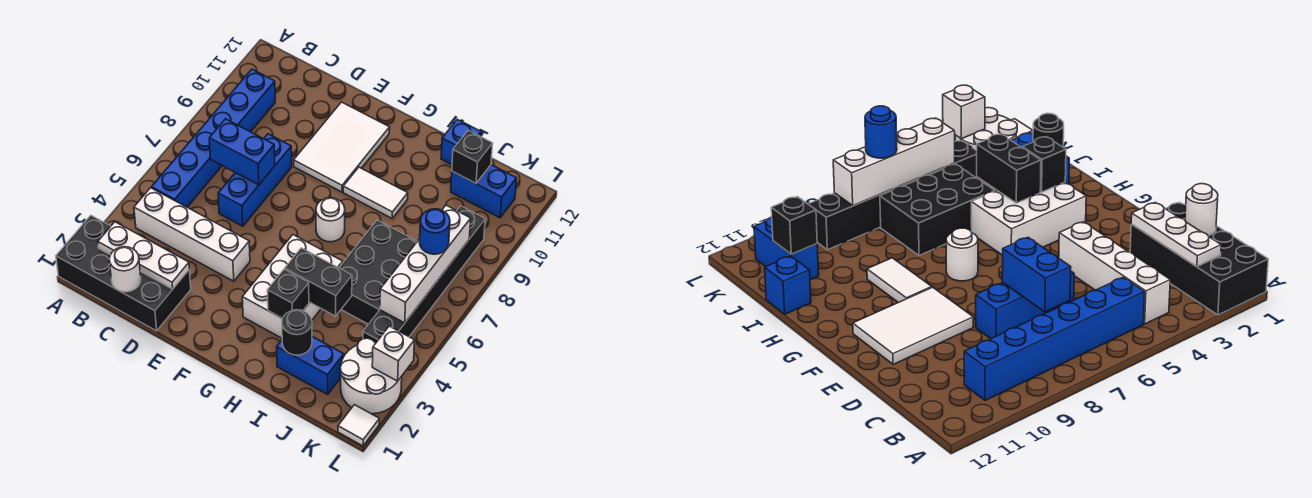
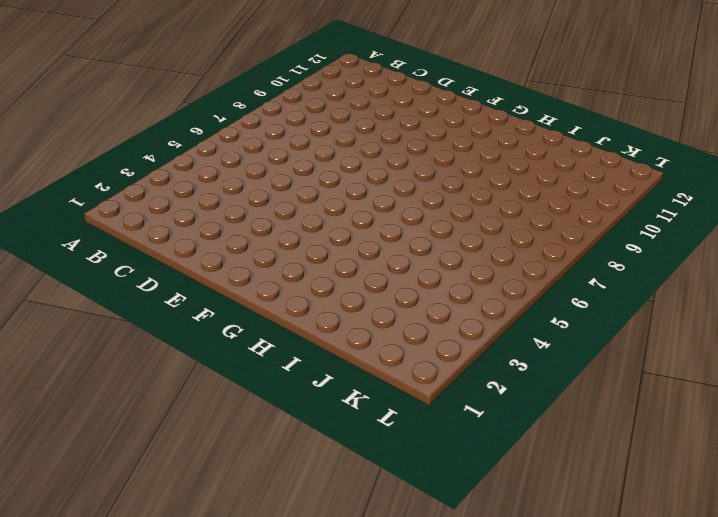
none -> black 2x4 brick [56,216,191,331]
none -> white 1x4 brick [134,188,250,281]
none -> blue 1x6 brick [151,69,275,207]

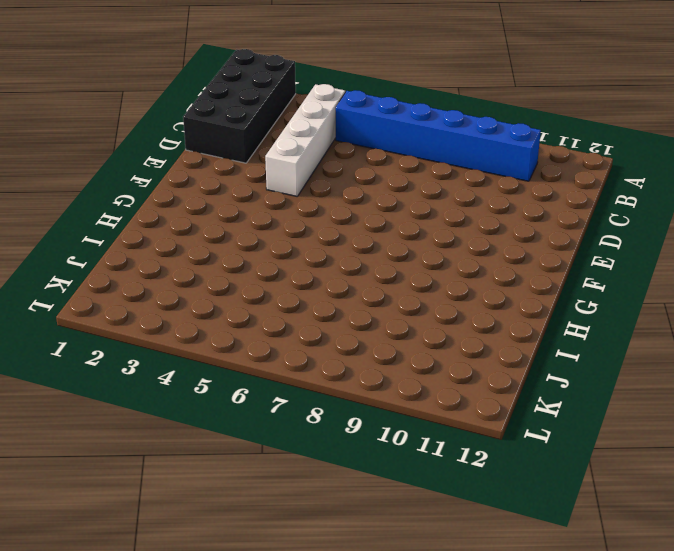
none -> blue 1x3 brick [218,134,292,226]
none -> white 2x3 tile [294,102,390,192]
none -> white 2x3 brick [242,235,343,338]

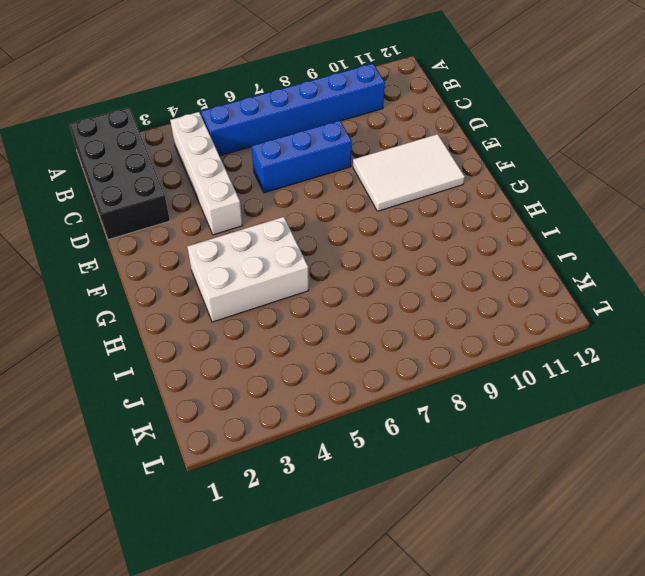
none -> white 1x1 round brick [316,198,345,242]
none -> white 1x2 tile [343,167,408,218]
none -> blue 1x2 brick [277,337,344,394]

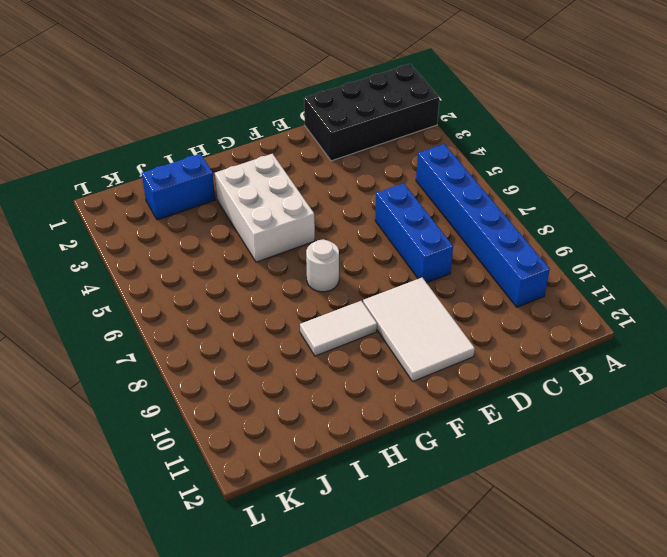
none -> white 1x4 brick [134,188,250,281]
none -> black 2x3 brick [339,220,417,324]
none -> blue 1x1 brick [441,119,481,165]

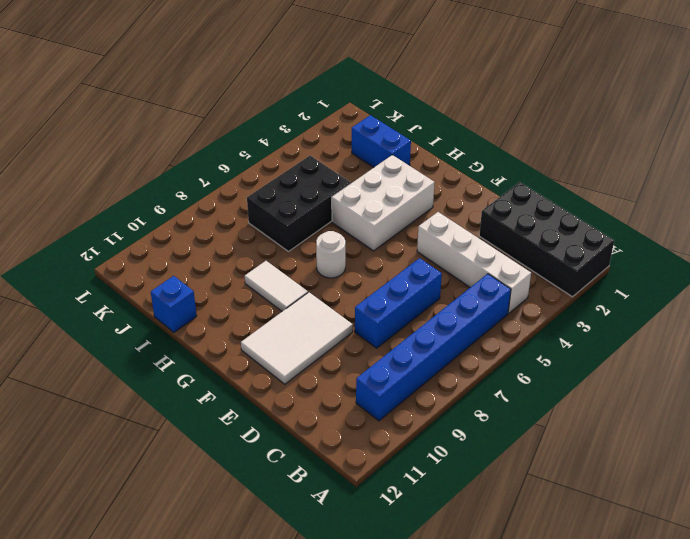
none -> blue 1x2 brick [451,165,517,218]
none -> white 2x2 round brick [340,338,402,414]
none -> black 1x6 brick [363,206,485,343]

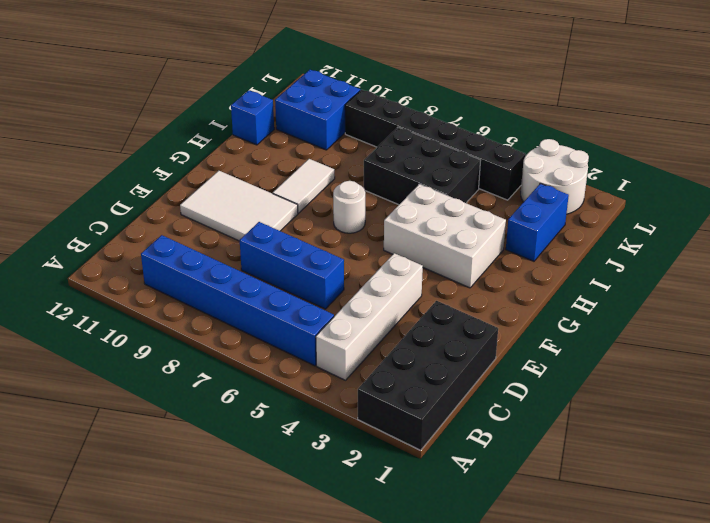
blue 2x2 brick [275,70,360,150] -> blue 1x2 brick [451,165,517,218]
none -> white 1x1 tile [338,405,379,446]
none -> white 1x3 plate [98,222,189,289]
none -> white 1x1 round brick [109,247,141,292]

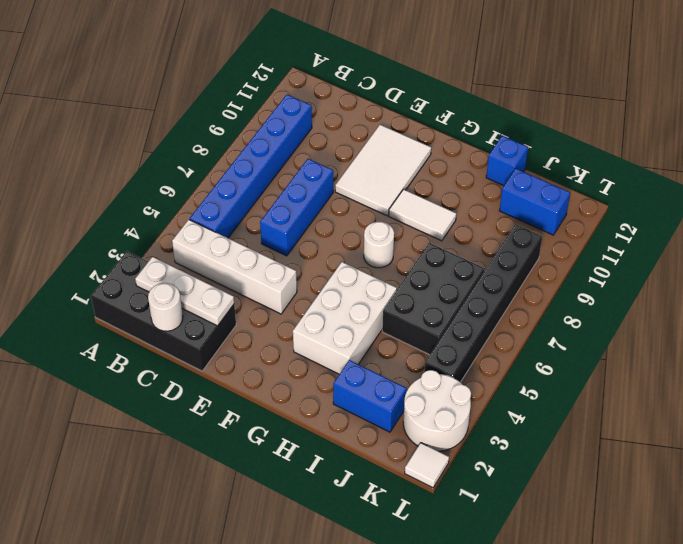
none -> blue 1x2 brick [209,119,275,185]
none -> black 1x1 brick [267,269,309,318]
none -> black 1x2 brick [285,248,352,316]

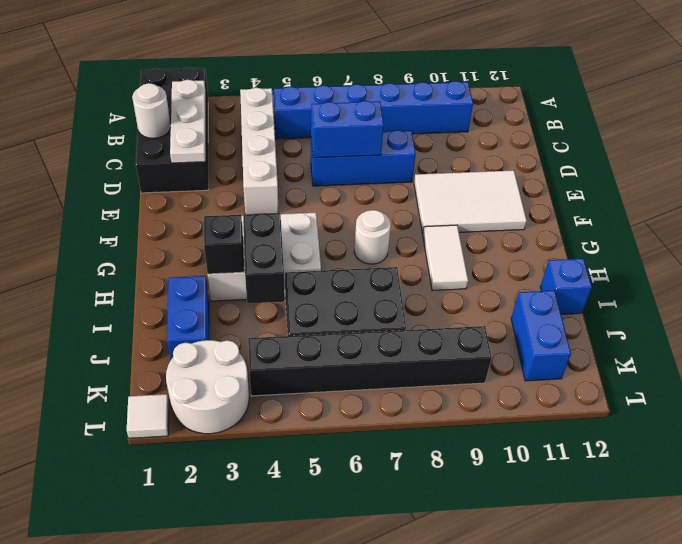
blue 1x2 brick [311,101,384,158] -> blue 1x2 brick turned to [209,119,275,185]
none -> black 1x1 round brick [282,310,312,355]
none -> black 1x1 brick [452,130,493,183]
none -> white 1x4 brick [380,205,471,323]

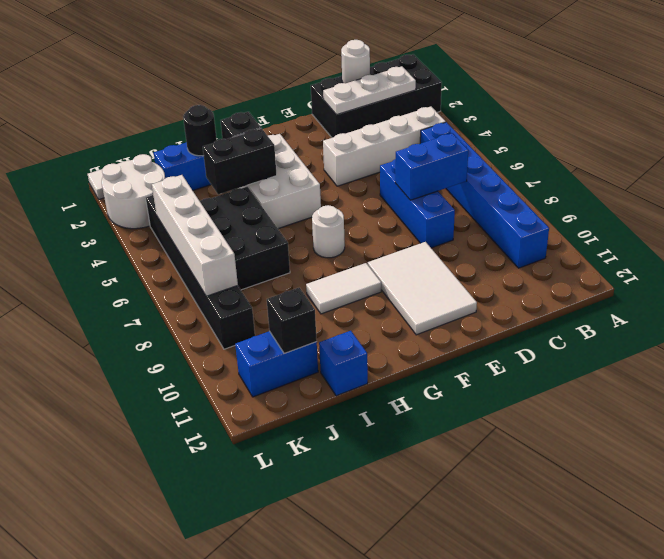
none -> white 1x1 brick [372,326,414,381]
none -> blue 1x1 round brick [419,209,450,254]

